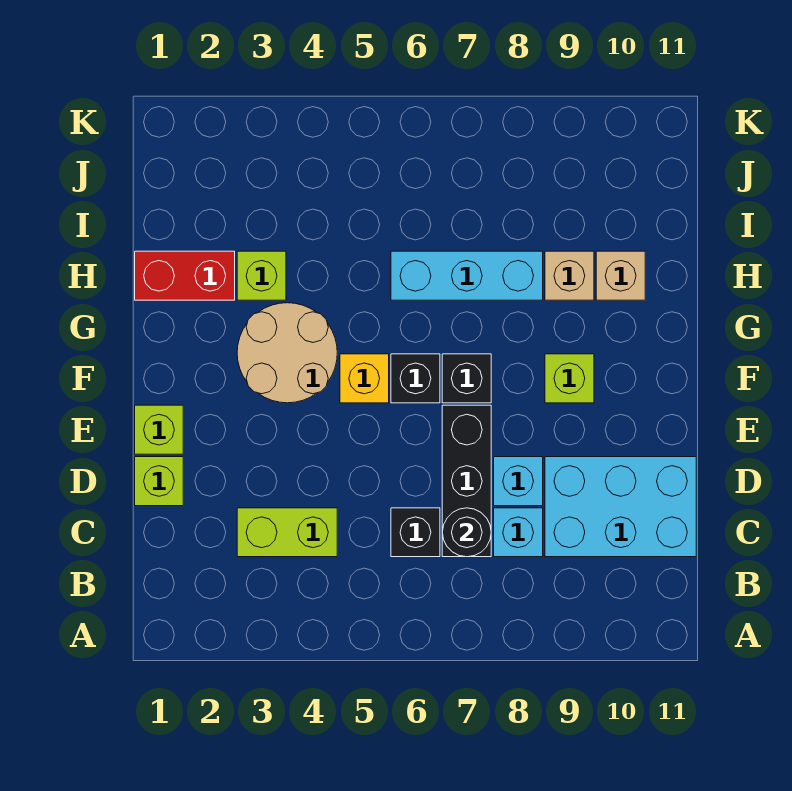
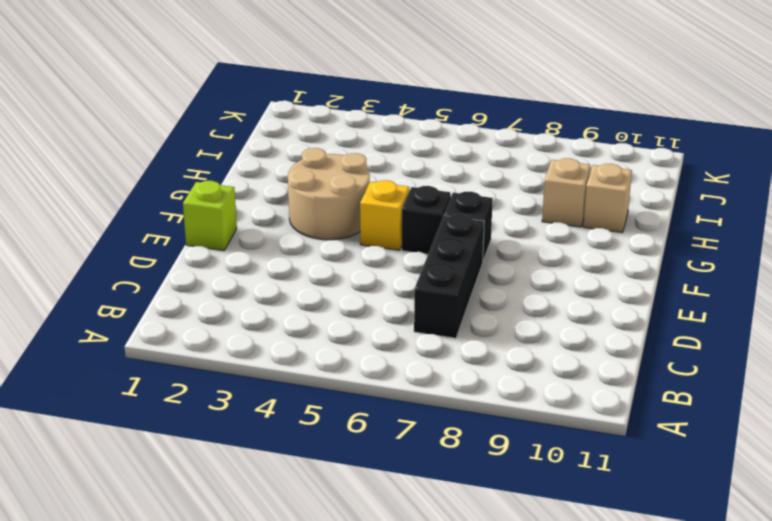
none -> lime 1x2 brick [237,508,337,557]
none -> black 1x1 brick [391,508,440,557]
none -> cyan 1x1 brick [494,508,543,557]

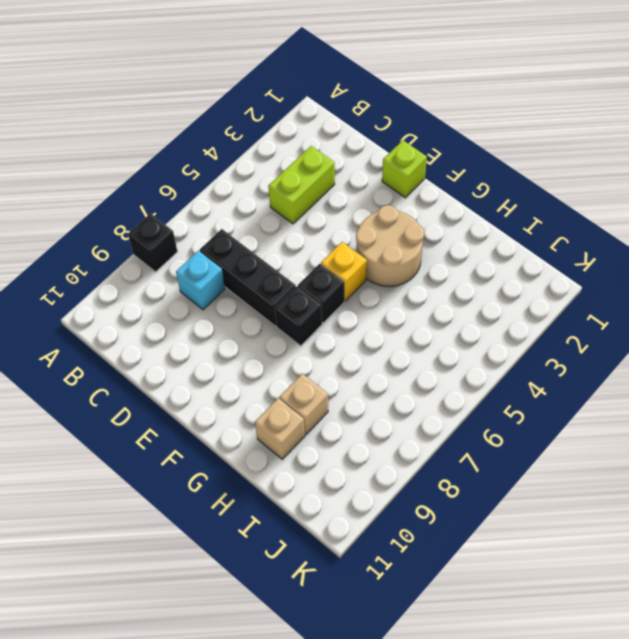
black 1x1 brick [128,214,178,272] -> black 1x1 brick moved to [391,508,440,557]
none -> cyan 2x3 brick [545,457,696,557]
none -> lime 1x1 brick [135,457,183,506]
none -> cyan 1x1 brick [494,457,543,506]

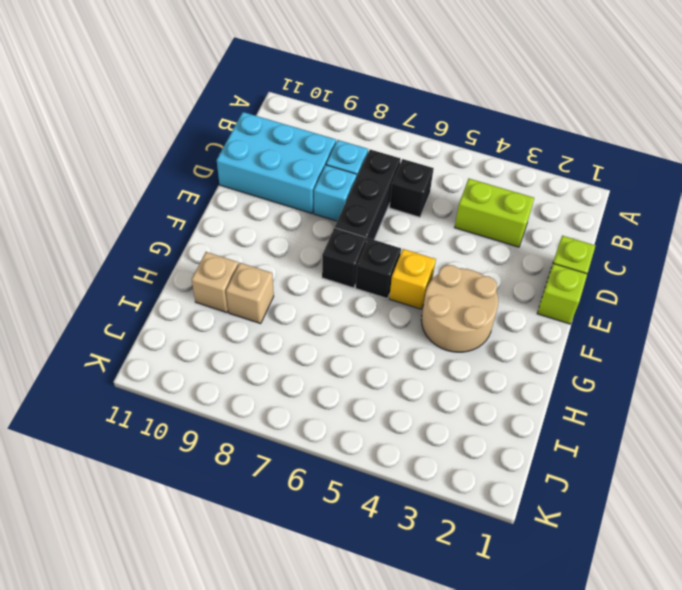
none -> lime 1x1 brick [545,354,594,403]
none -> red 1x2 brick [135,251,235,300]
none -> lime 1x1 brick [237,251,286,300]

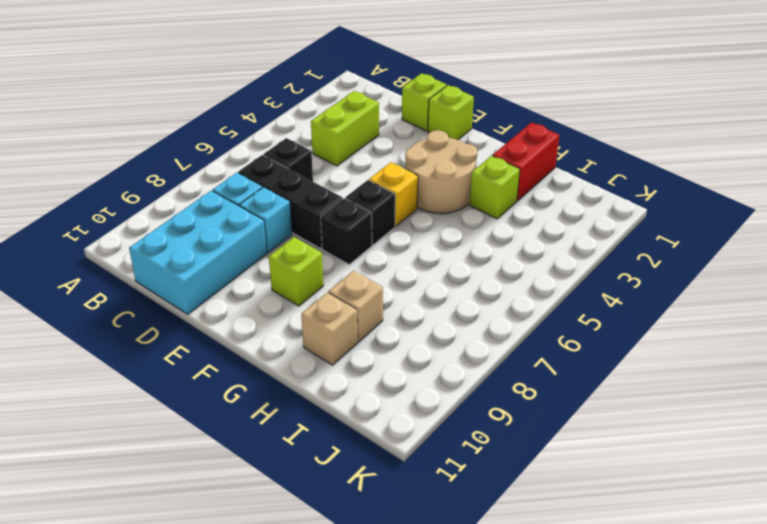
none -> cyan 1x3 brick [391,251,543,300]
none -> black 1x1 round brick [442,508,491,557]

